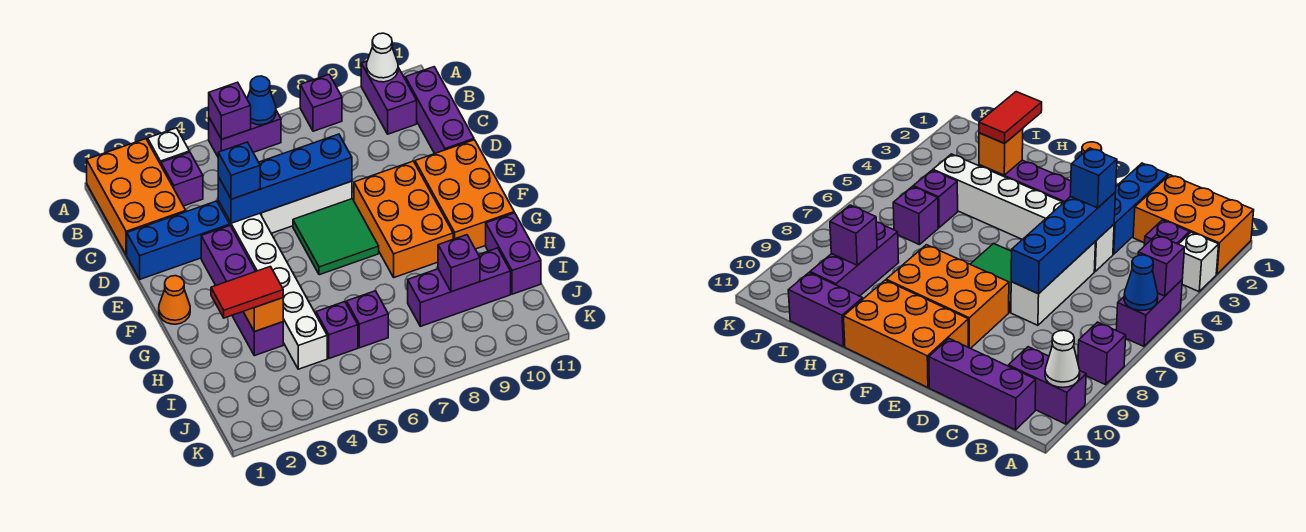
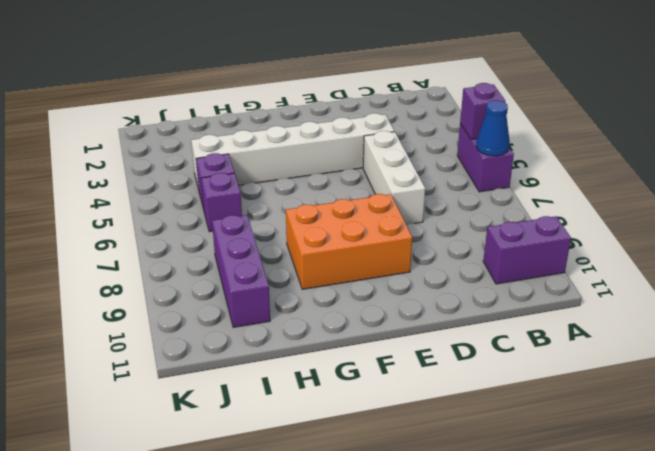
none -> orange 2x3 brick [87,139,186,255]
none -> white 1x1 brick [148,128,189,165]
none -> purple 1x1 brick [300,75,342,131]

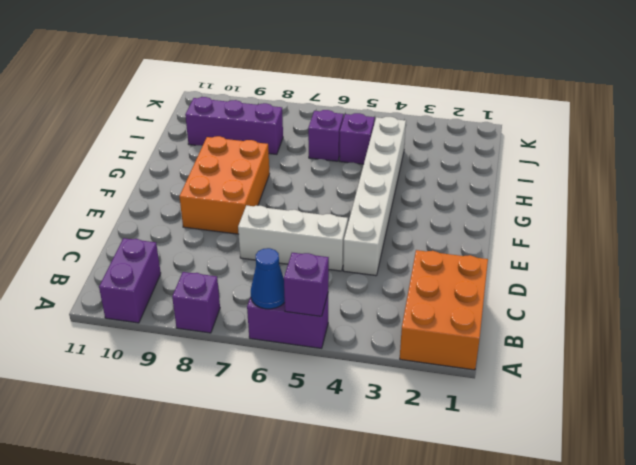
none -> white 1x1 brick [148,128,189,165]
none -> purple 1x1 brick [161,152,203,206]
none -> purple 1x3 brick [405,67,474,154]

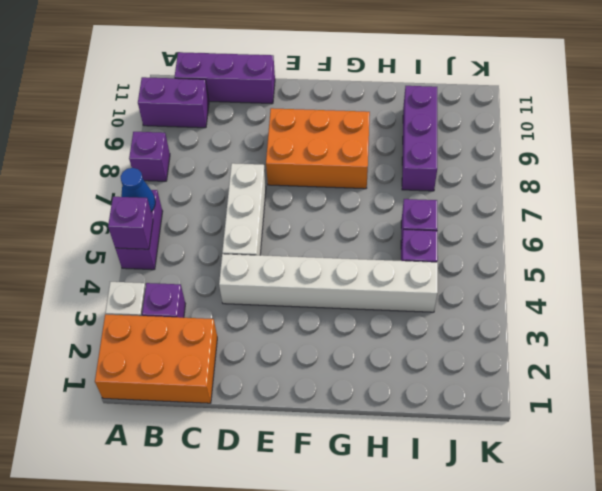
none -> blue 1x3 brick [127,201,230,279]
none -> purple 1x4 brick [201,226,283,356]
none -> green 2x2 tile [293,199,379,275]

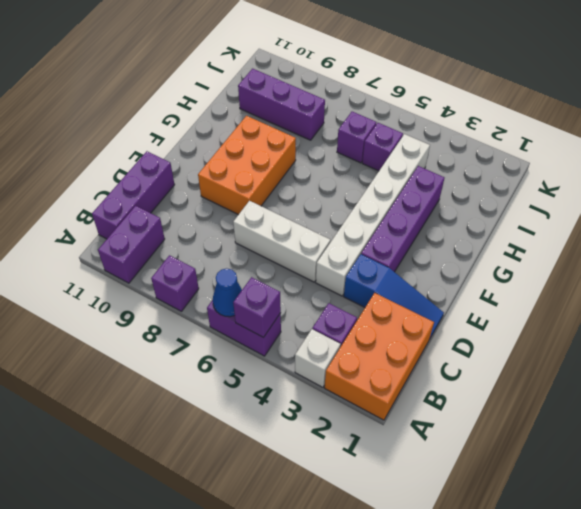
blue 1x3 slope [344,254,444,338] -> blue 1x3 brick [127,201,230,279]
none -> green 2x2 tile [293,199,379,275]
none -> orange 2x3 brick [415,140,514,249]
none -> orange 1x1 cone [159,276,190,324]

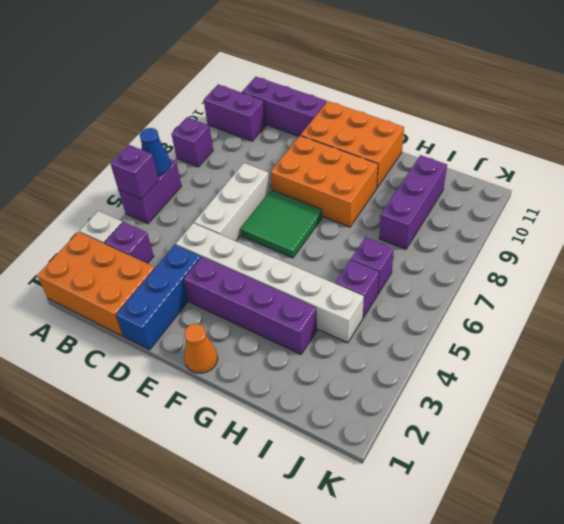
none -> purple 1x2 brick [486,213,541,294]
none -> white 1x1 cone [367,33,398,82]
none -> blue 1x4 brick [218,134,352,223]

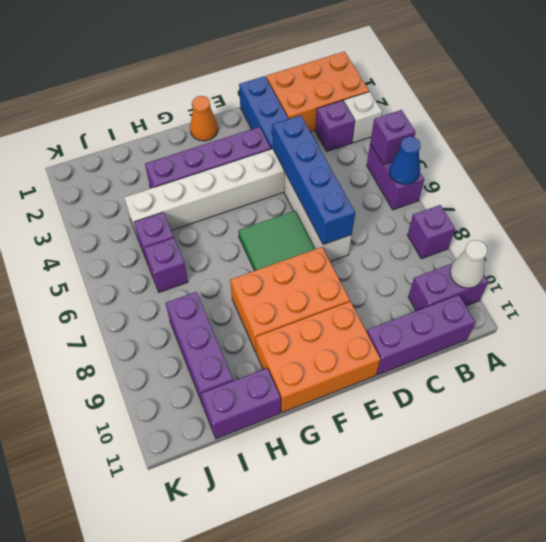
none -> orange 1x1 brick [243,298,283,332]
none -> purple 1x1 brick [438,235,480,292]
none -> blue 1x1 brick [218,142,260,199]

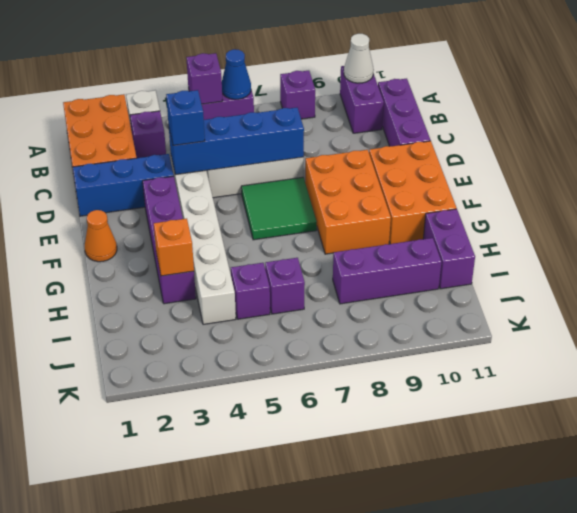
none -> purple 1x1 brick [438,235,480,292]
none -> red 1x2 tile [211,267,283,318]

